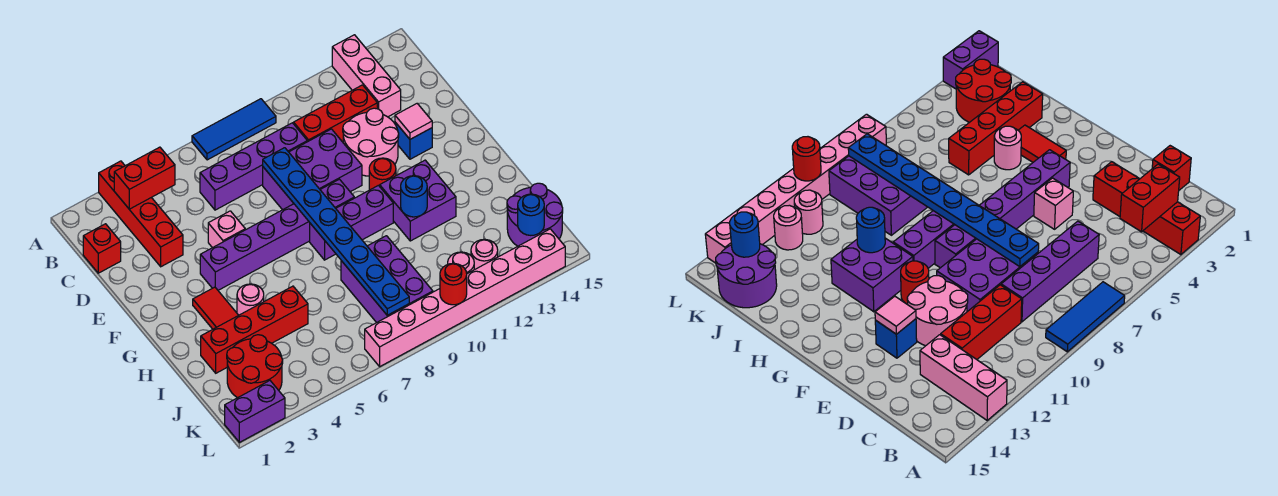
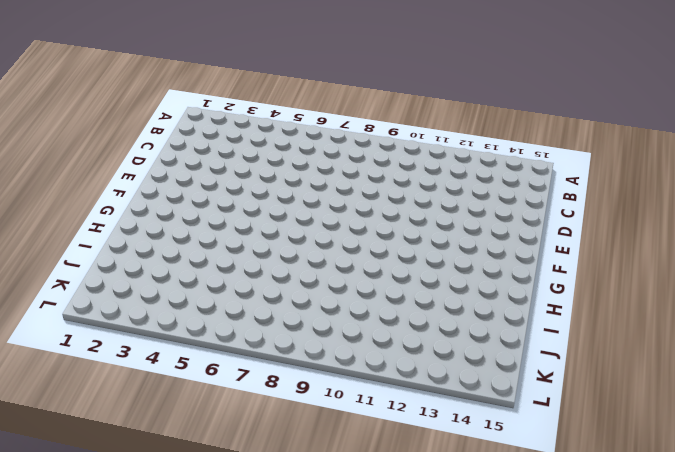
none -> red 1x4 brick [99,161,183,267]
none -> blue 1x3 tile [192,99,276,160]
none -> pink 1x3 brick [332,35,401,117]
none -> red 1x1 brick [83,224,121,273]

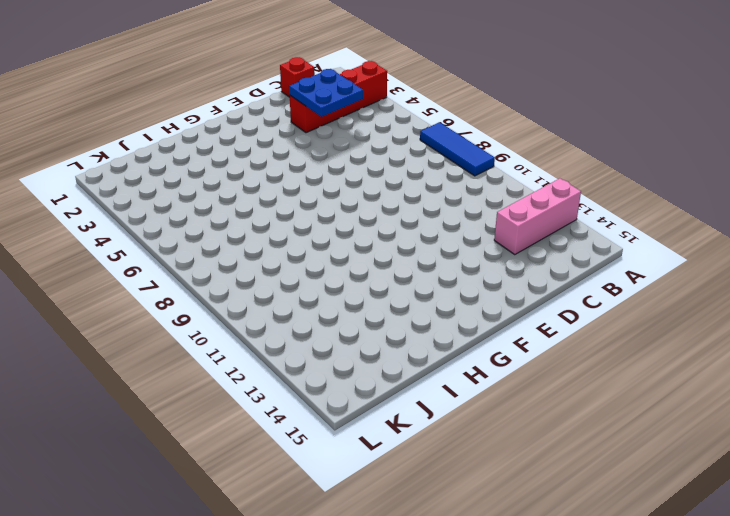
blue 2x2 plate [289,69,363,117] -> none
none -> purple 1x4 brick [200,123,307,210]
none -> red 1x3 brick [294,85,377,142]
none -> purple 2x3 brick [263,129,362,210]
none -> pink 2x2 round brick [343,108,399,176]

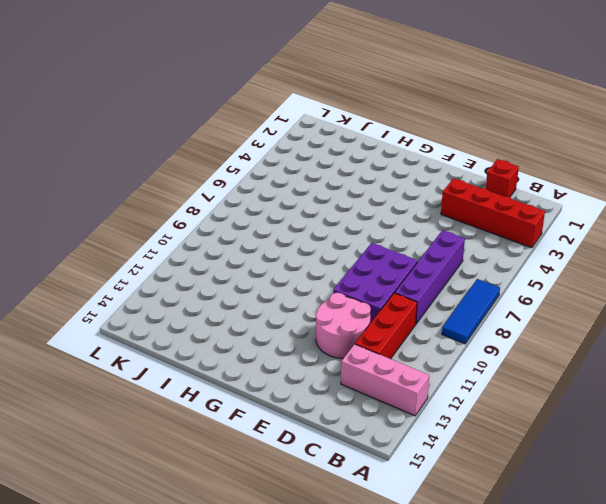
none -> pink 1x1 brick [208,211,245,248]
none -> blue 1x1 brick [395,122,432,159]
none -> purple 1x6 brick [200,179,354,290]
none -> red 1x1 round brick [369,158,396,190]

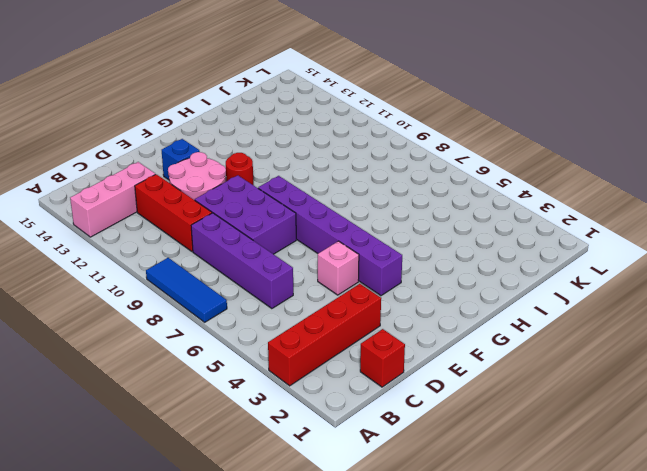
none -> red 1x2 tile [193,287,239,329]
none -> purple 1x3 brick [310,185,393,260]
none -> purple 2x2 brick [380,160,456,241]
none -> pink 1x1 round brick [237,284,264,315]

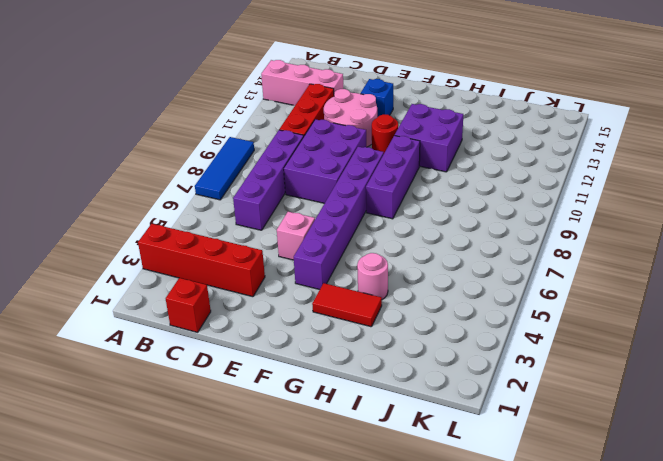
none -> red 1x4 brick [201,286,308,373]
none -> purple 2x3 brick [341,236,433,323]
none -> red 2x2 round brick [227,335,283,398]
none -> purple 2x2 round brick [507,183,563,246]

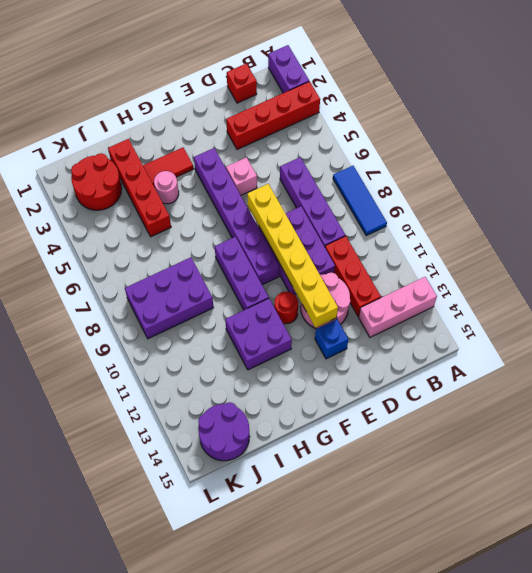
purple 1x2 brick [268,45,309,93] -> purple 1x2 brick moved to [225,381,285,442]
yellow 1x6 brick [247,184,338,328] -> blue 1x8 plate [263,148,409,315]
none -> pink 1x1 round brick [448,252,474,274]
none -> pink 1x1 round brick [471,239,498,270]
none -> pink 1x8 brick [365,229,565,366]
none -> red 1x2 brick [114,147,175,209]

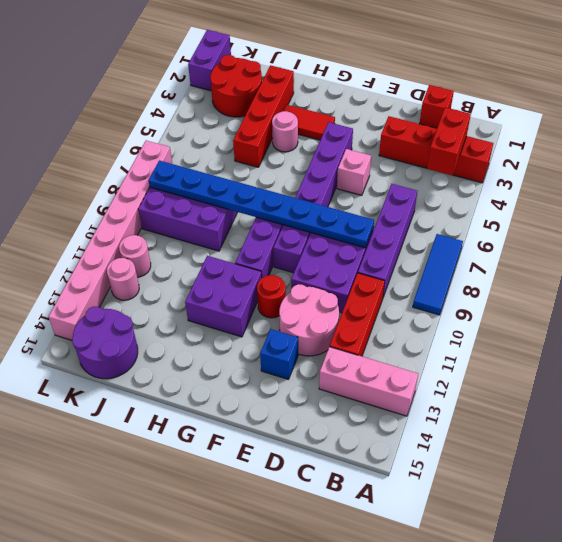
none -> pink 1x1 tile [395,104,432,139]
none -> blue 1x1 round brick [401,176,427,217]
none -> blue 1x1 round brick [518,194,544,235]
none -> red 1x1 round brick [440,263,467,305]

